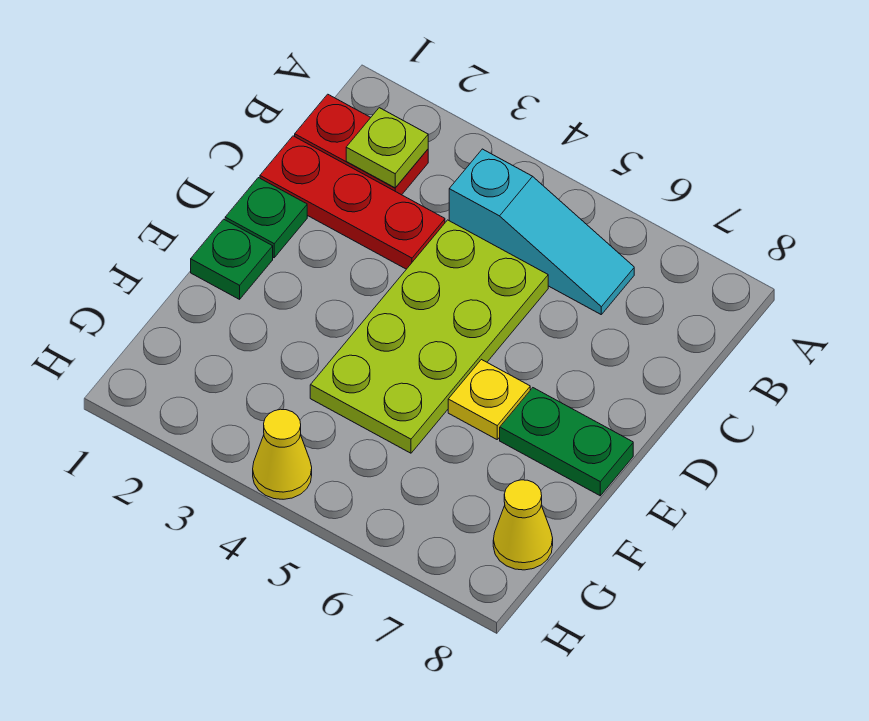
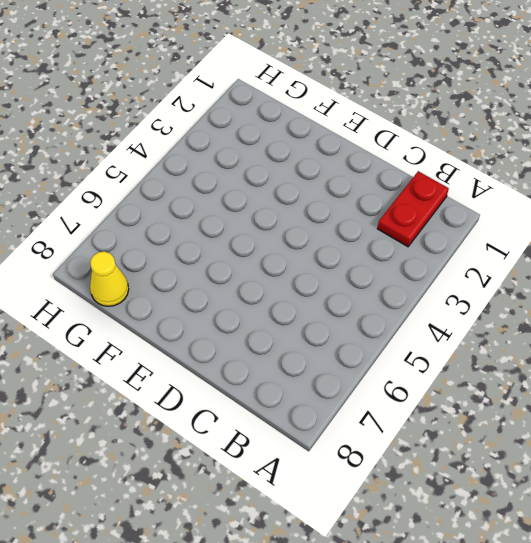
none -> cyan 1x3 slope [449,149,634,314]
none -> red 1x3 plate [260,136,445,269]

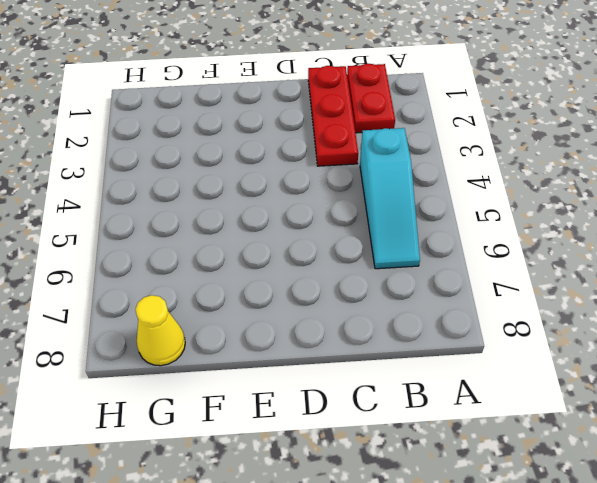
none -> lime 2x4 plate [310,220,548,453]
none -> green 1x1 plate [225,178,307,258]

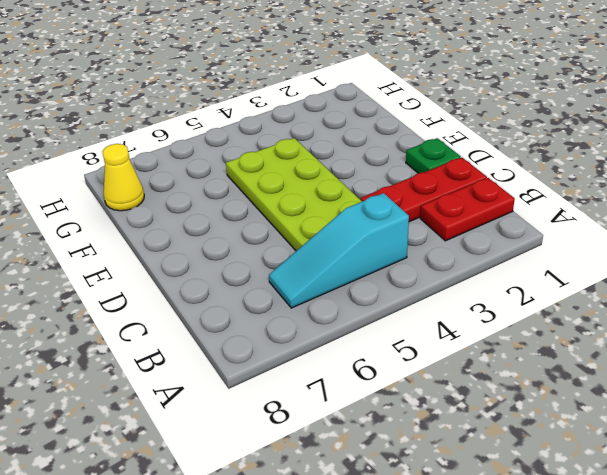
none -> green 1x1 plate [191,219,273,299]
none -> yellow 1x1 plate [448,360,530,439]

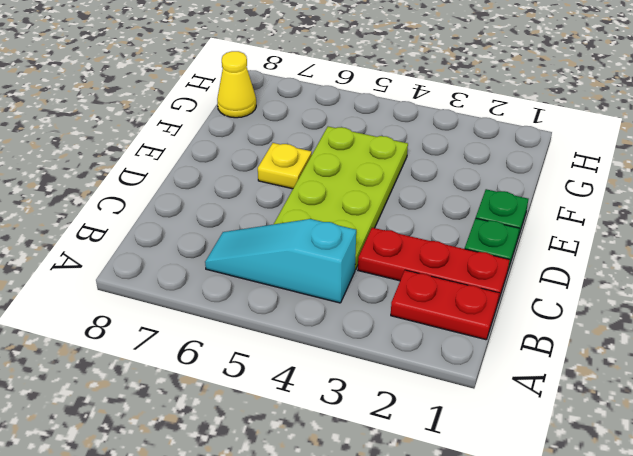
none -> green 1x2 plate [500,388,633,496]
none -> yellow 1x1 cone [253,409,312,499]

